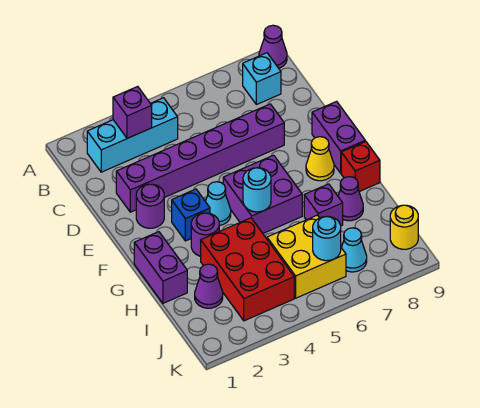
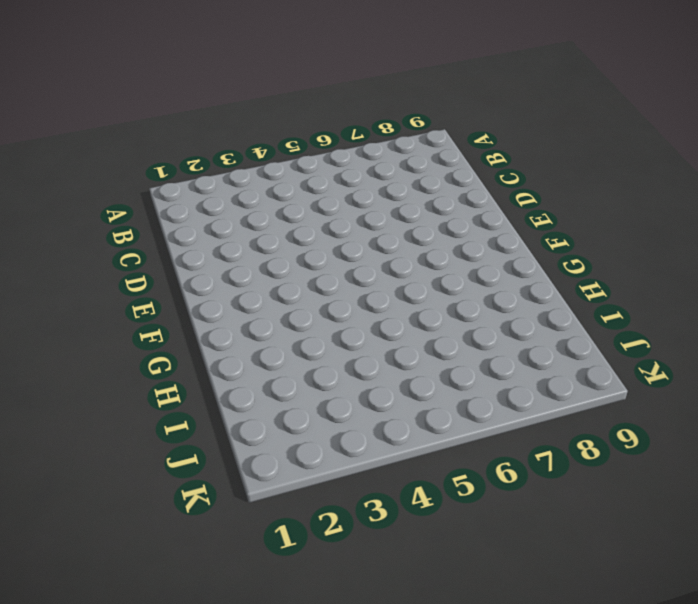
none -> purple 1x1 cone [259,25,287,68]
none -> cyan 1x3 brick [87,98,178,172]
none -> cyan 1x1 brick [243,53,281,105]

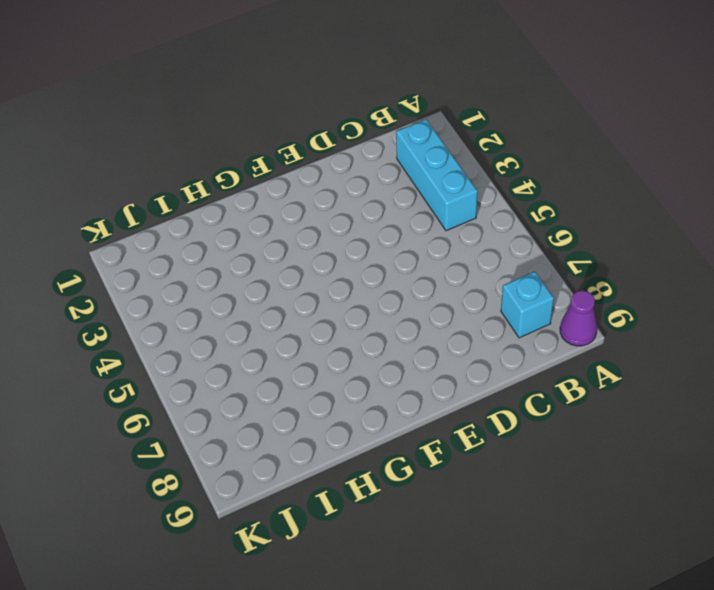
none -> purple 1x6 brick [116,104,284,212]
none -> purple 1x1 round brick [136,184,164,228]
none -> purple 1x2 brick [312,101,365,173]

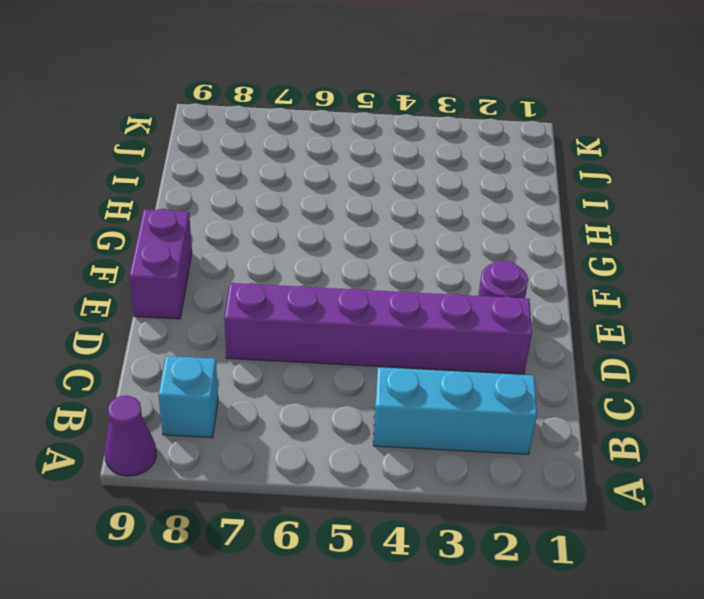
none -> blue 1x1 brick [172,189,210,241]
none -> cyan 1x1 cone [205,182,231,226]
none -> purple 2x2 brick [223,155,302,233]

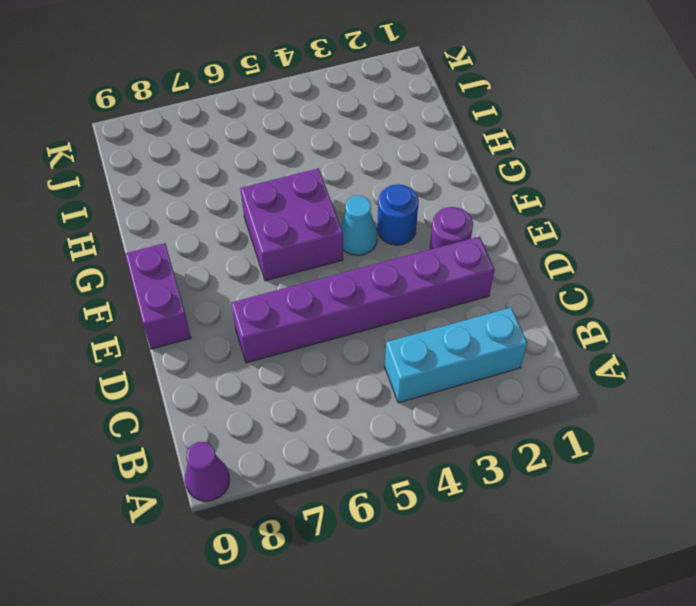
blue 1x1 round brick [377,184,419,245] -> blue 1x1 brick [172,189,210,241]
none -> cyan 1x1 brick [243,53,281,105]
none -> yellow 1x1 cone [306,137,334,181]
none -> purple 1x2 brick [134,232,187,303]

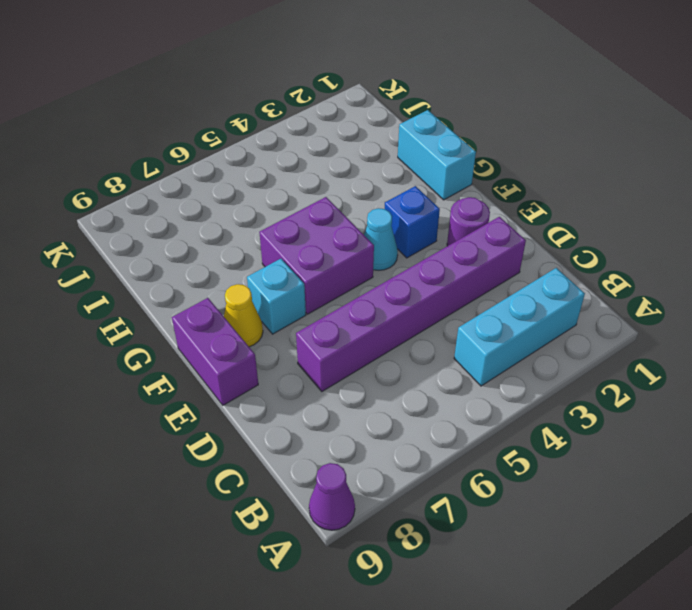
cyan 1x1 brick [247,259,306,334] -> cyan 1x1 brick moved to [243,53,281,105]
cyan 1x2 brick [398,110,476,200] -> purple 1x2 brick [134,232,187,303]
none -> purple 1x1 round brick [191,213,219,256]
none -> red 1x1 brick [341,141,380,192]
none -> red 2x3 brick [201,218,294,321]

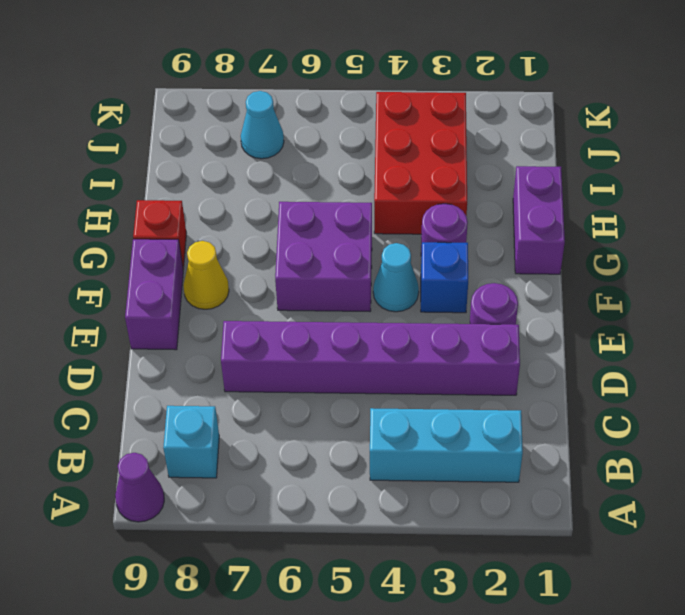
none -> purple 1x1 brick [304,184,343,226]
none -> purple 1x1 cone [338,177,363,221]
none -> purple 1x1 cone [195,264,223,308]

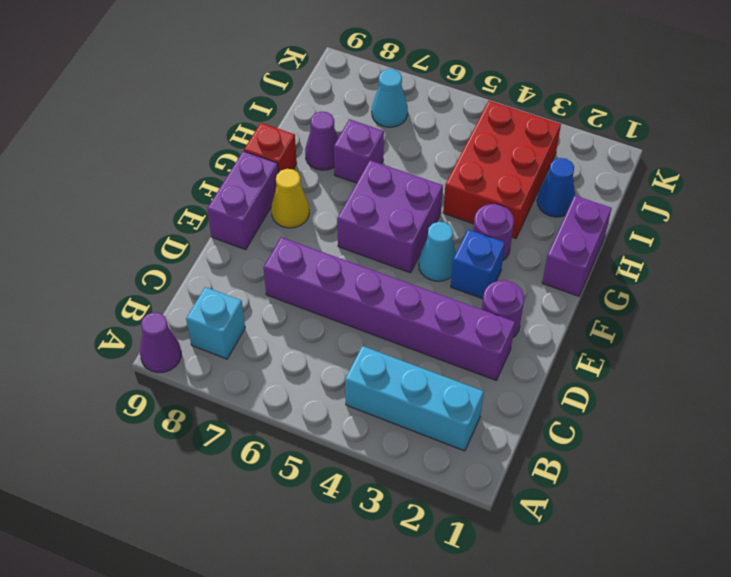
blue 1x1 cone [537,158,575,217] -> purple 1x1 cone [195,264,223,308]
none -> yellow 2x2 brick [267,215,346,298]
none -> yellow 1x1 round brick [390,205,418,249]
none -> purple 1x1 brick [113,86,152,138]

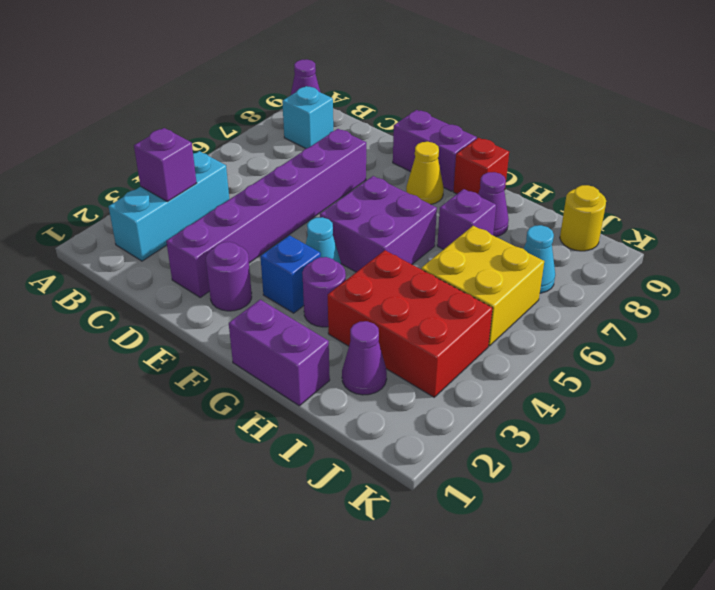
none -> cyan 1x1 round brick [243,168,271,212]
none -> cyan 1x1 round brick [313,217,341,261]

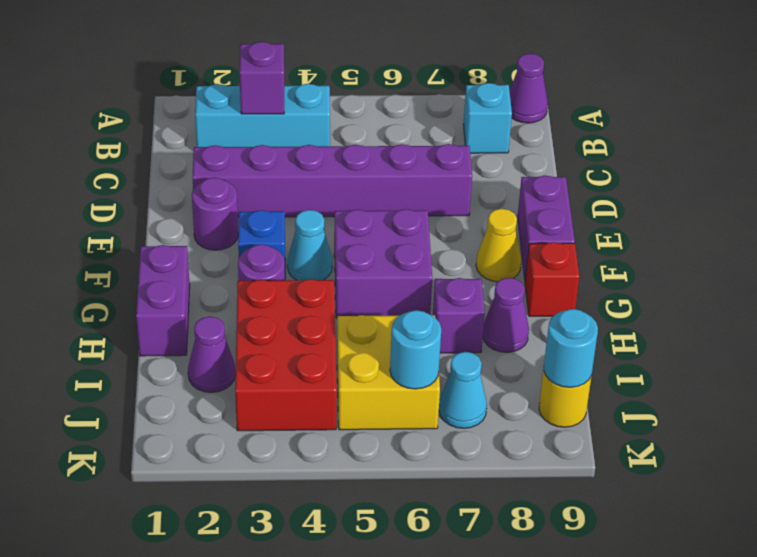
cyan 1x1 round brick [544,309,598,387] -> cyan 1x1 round brick moved to [243,168,271,212]

